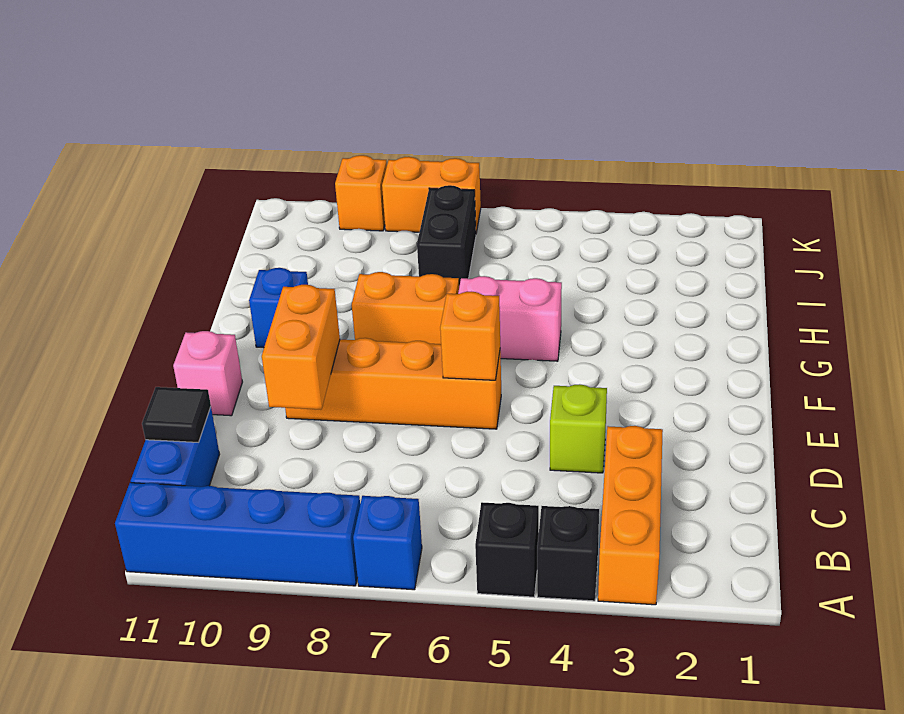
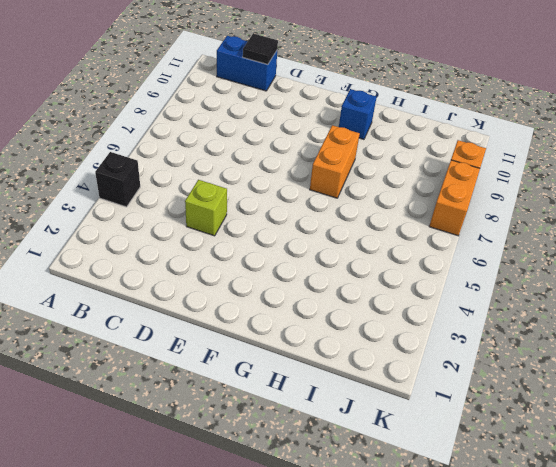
none -> orange 1x3 brick [598,426,663,605]
none -> black 1x1 brick [475,502,539,597]
none -> blue 1x1 brick [353,496,422,590]

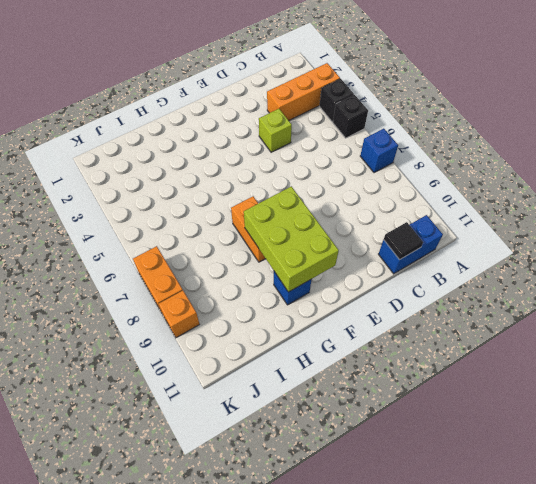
lime 2x3 brick [244,186,339,292] -> none
none -> blue 1x4 brick [115,483,360,586]
none -> orange 1x4 brick [285,338,501,429]
none -> pink 1x1 brick [173,331,242,416]

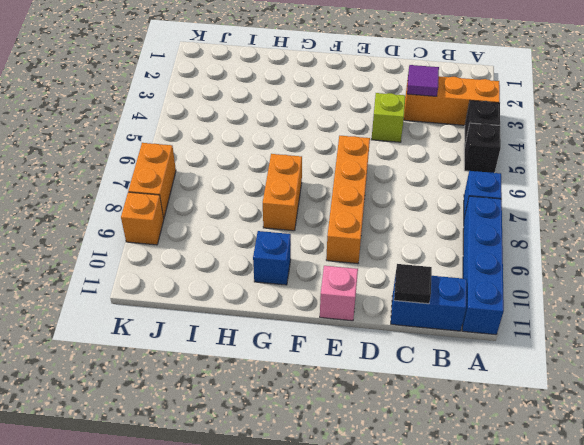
purple 1x1 tile [407,65,439,96] -> none
none -> pink 1x2 brick [458,276,562,361]
none -> black 1x2 brick [417,185,476,286]
none -> orange 1x2 brick [262,285,340,410]

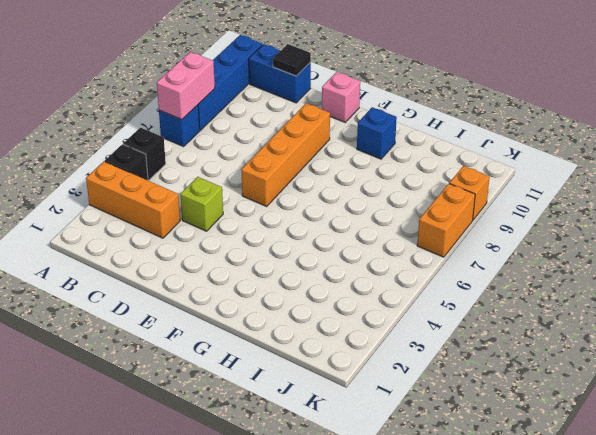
pink 1x2 brick [157,52,215,120] -> pink 1x2 brick moved to [458,276,562,361]
none -> orange 1x2 brick [352,272,459,344]
none -> black 1x2 brick [417,185,476,286]
none -> orange 1x2 brick [262,285,340,410]

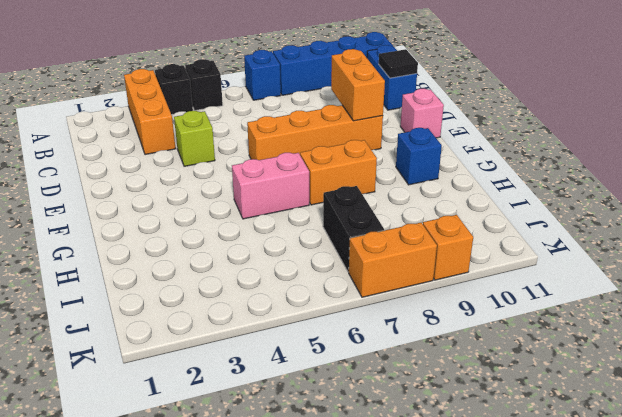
none -> orange 1x1 brick [440,292,500,380]

